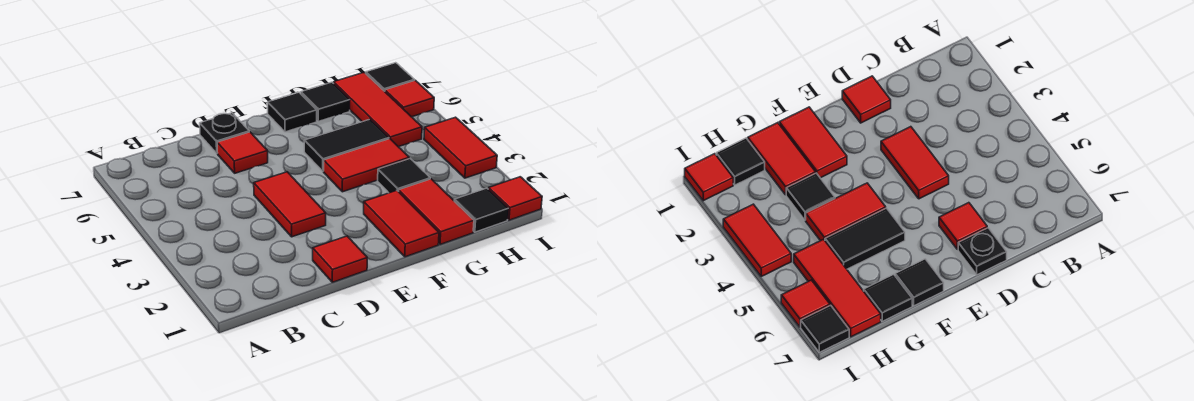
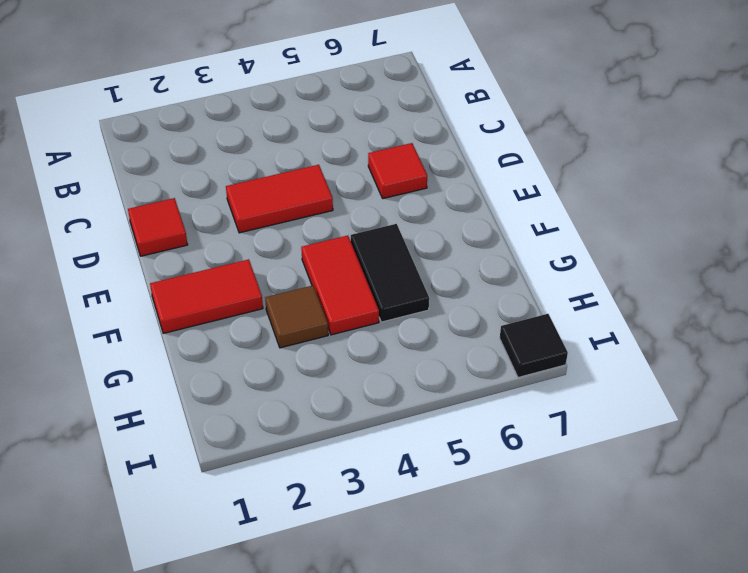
brown 1x1 tile [265,286,328,348] -> black 1x1 tile [378,159,430,193]
none -> black 1x1 plate [200,113,249,153]
none -> black 1x1 tile [268,92,317,132]
none -> red 1x2 tile [399,179,474,244]

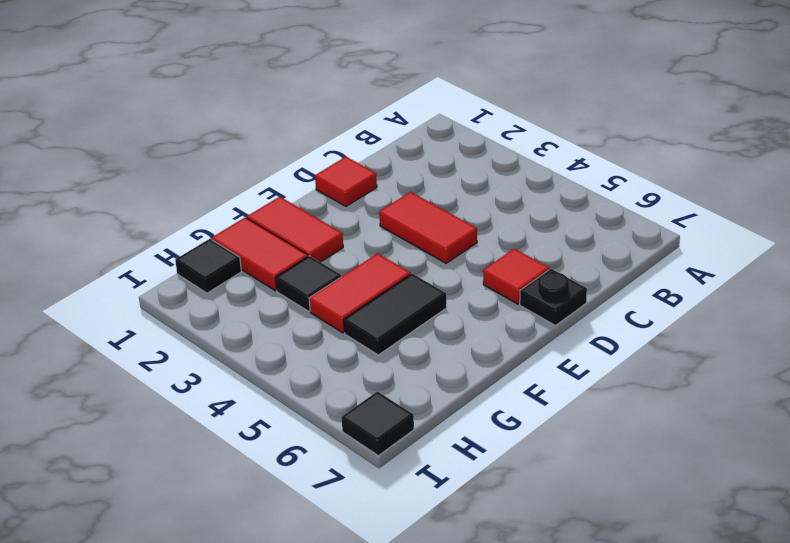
none -> black 1x1 tile [268,92,317,132]
none -> black 1x1 tile [301,82,350,121]
none -> red 1x3 tile [334,73,422,147]

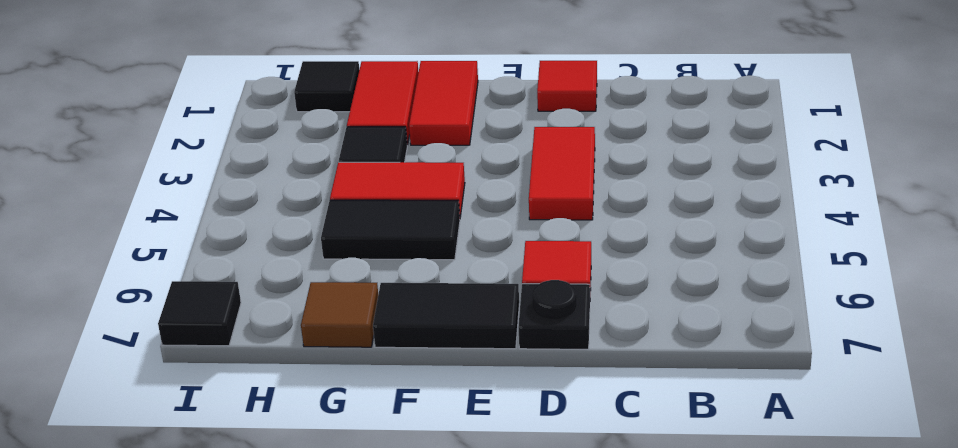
black 1x2 tile [373,283,519,349] -> black 1x1 tile [268,92,317,132]
brown 1x1 tile [301,282,378,347] -> black 1x1 tile [301,82,350,121]
none -> red 1x3 tile [334,73,422,147]
none -> red 1x1 tile [488,177,542,220]
none -> red 1x2 tile [424,117,497,178]

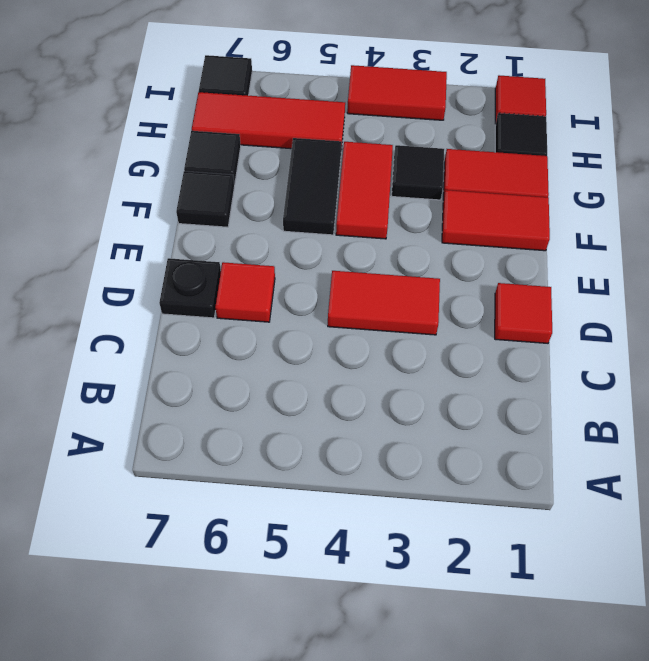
none -> red 1x1 tile [385,80,434,117]

